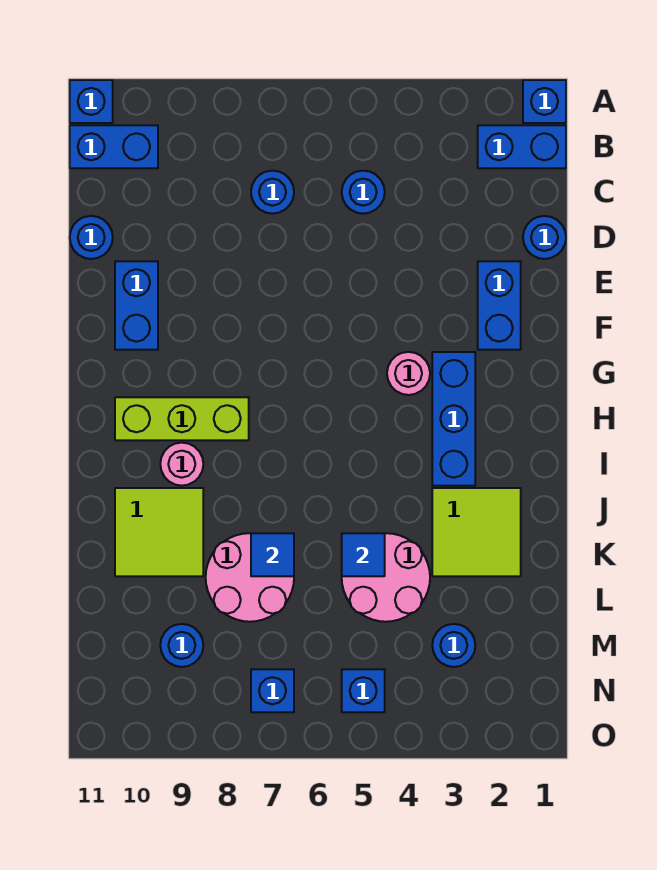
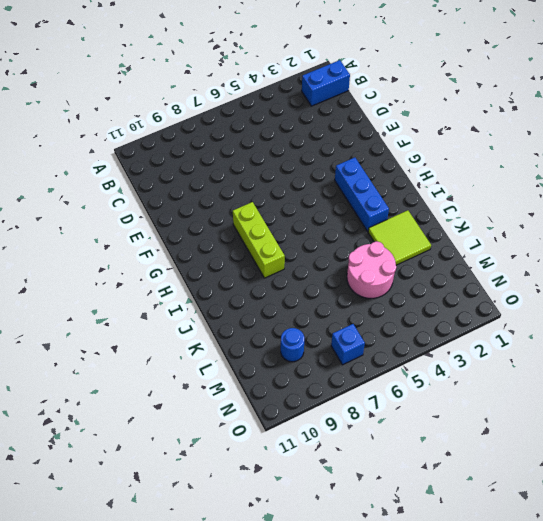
lime 1x3 brick [233,202,285,278] -> lime 1x3 brick turned to [115,397,249,440]
none -> blue 1x1 brick [523,80,566,123]
none -> blue 1x1 brick [70,80,113,123]
none -> blue 1x2 brick [70,125,158,168]

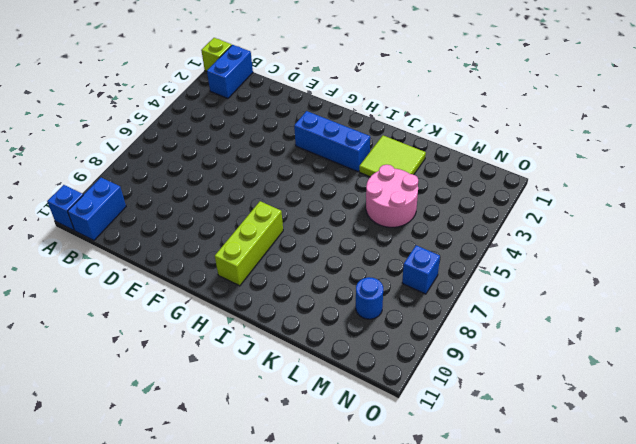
lime 1x1 brick [201,38,232,71] -> blue 1x1 brick [523,80,566,123]
none -> blue 1x1 round brick [342,171,385,214]
none -> blue 1x1 round brick [251,171,294,214]
none -> blue 1x1 round brick [523,216,566,259]

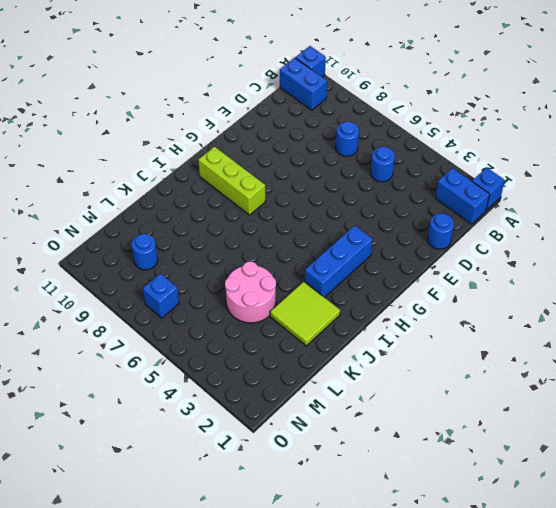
none -> blue 1x1 round brick [70,216,113,259]
none -> blue 1x2 brick [478,261,521,350]
none -> blue 1x2 brick [115,261,158,350]

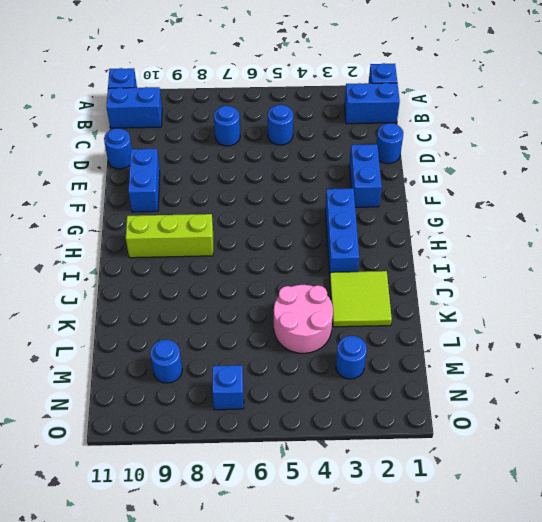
none -> pink 1x1 round brick [387,352,430,395]
none -> pink 1x1 round brick [160,443,203,486]
none -> lime 2x2 tile [115,488,203,576]

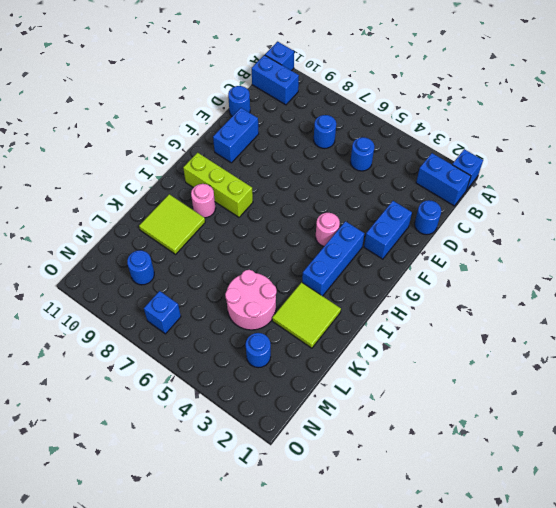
none -> pink 2x2 round brick [206,533,294,622]
none -> blue 1x1 brick [342,669,385,712]
none -> blue 1x1 tile [342,533,385,576]

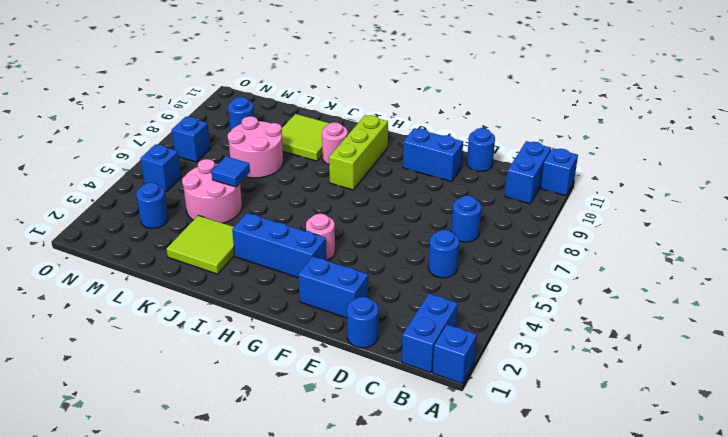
none -> blue 1x1 tile [251,533,294,576]

